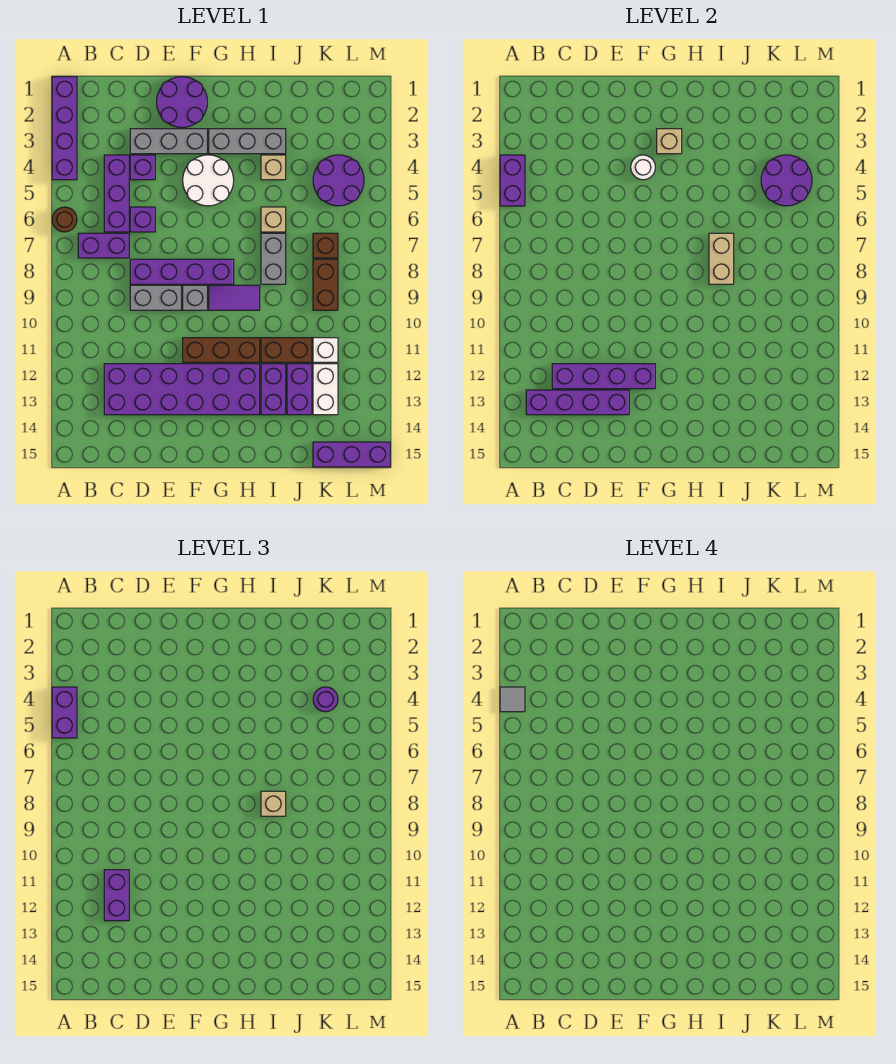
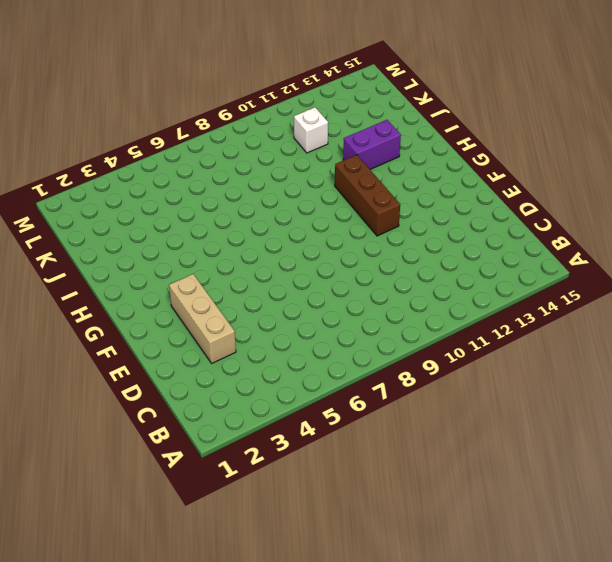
tan 1x3 brick [169,274,236,363] -> grey 1x3 brick [130,129,207,154]
none -> purple 1x4 brick [52,77,77,180]
none -> brown 1x1 round brick [52,207,77,232]
none -> purple 1x2 brick [78,233,129,258]
none -> purple 1x3 brick [104,155,129,232]

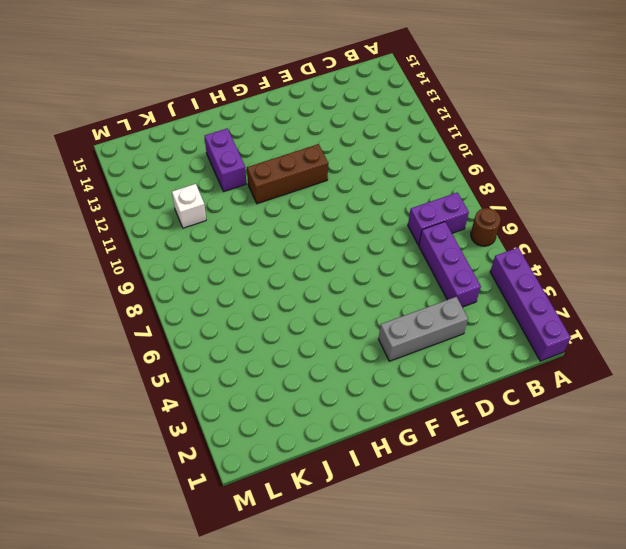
none -> purple 2x6 brick [104,364,260,415]
none -> purple 1x1 brick [130,155,155,180]
none -> purple 1x1 brick [130,207,155,232]
none -> purple 1x4 brick [130,259,234,284]

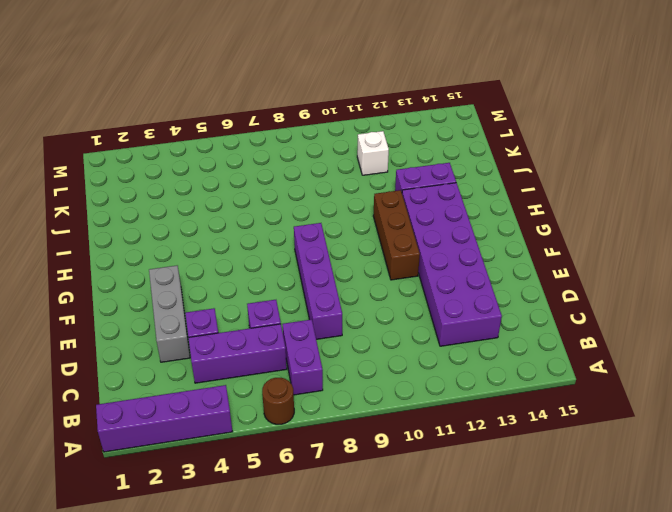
none -> grey 1x2 brick [130,285,181,310]
none -> purple 2x2 round brick [157,77,207,128]
none -> white 2x2 round brick [183,155,234,206]
none -> grey 1x1 brick [183,285,207,310]

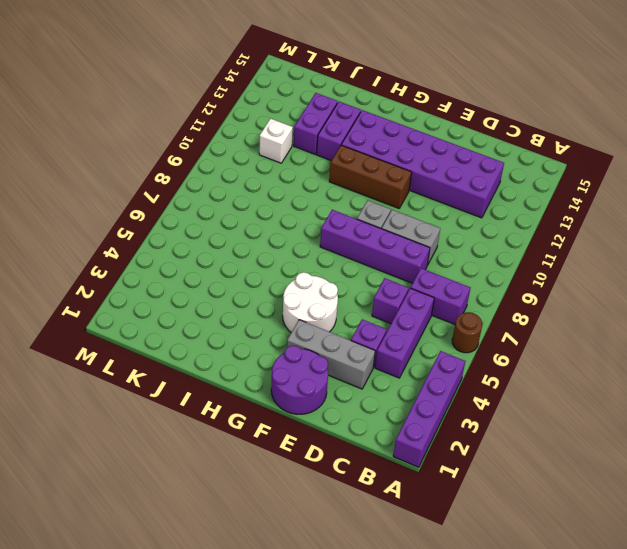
none -> grey 1x3 brick [209,129,286,154]
none -> purple 1x2 tile [209,285,260,310]
none -> tan 1x1 brick [261,155,286,180]
none -> tan 1x1 brick [261,207,286,232]

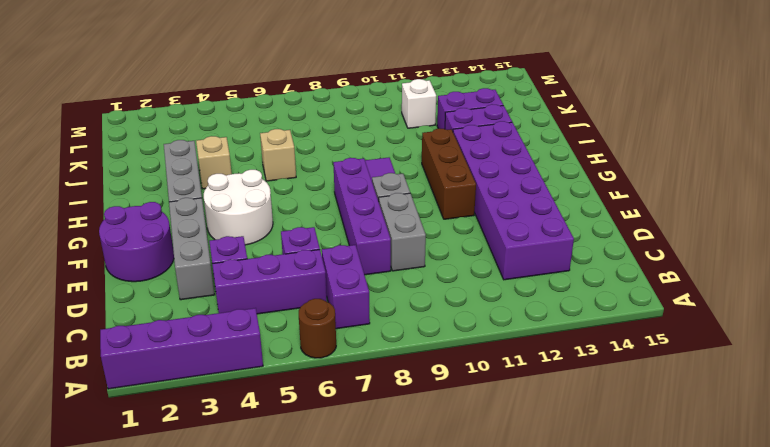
none -> grey 1x2 brick [261,233,286,284]
none -> brown 1x2 brick [261,338,312,362]
none -> purple 2x2 round brick [313,155,364,206]
none -> brown 1x1 brick [313,233,338,258]

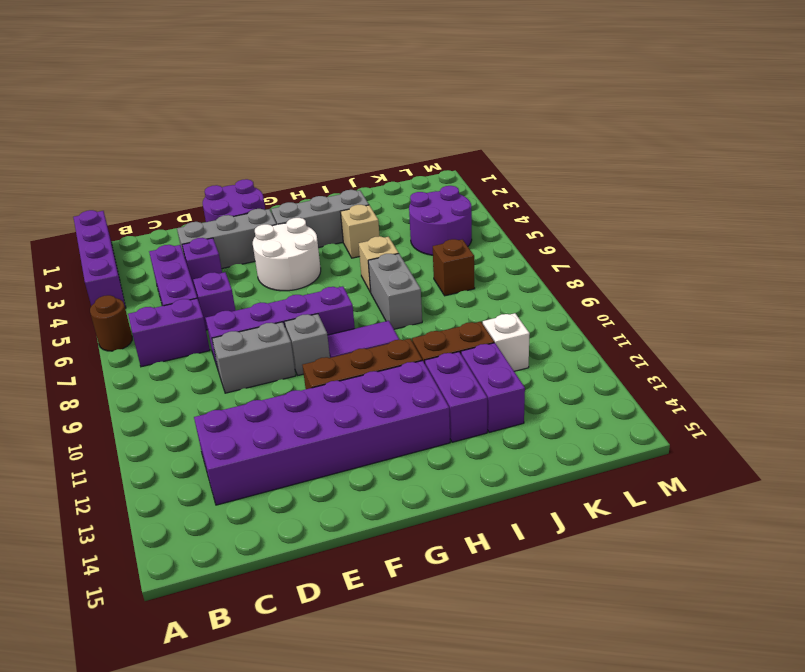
none -> brown 1x2 brick [313,259,338,310]
none -> white 1x2 brick [313,364,338,415]
none -> purple 1x3 brick [313,442,390,467]
none -> purple 1x2 brick [500,155,525,206]

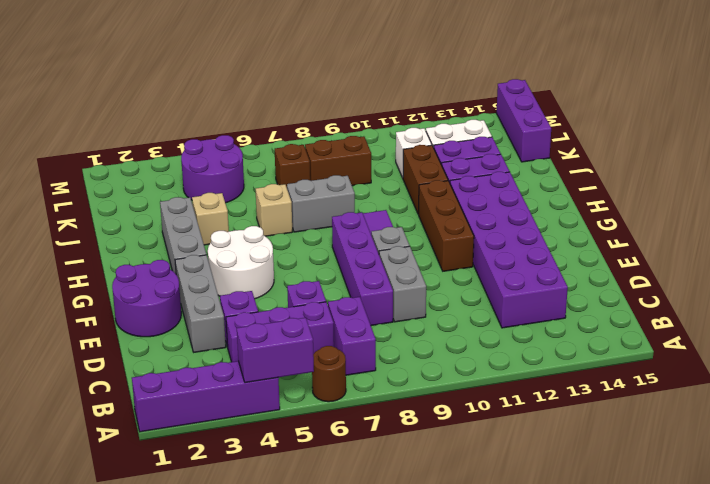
none -> purple 1x4 brick [526,390,629,415]
none -> purple 1x4 brick [552,364,655,389]
none -> white 1x1 round brick [631,155,655,180]
none -> tan 1x1 brick [657,129,682,154]

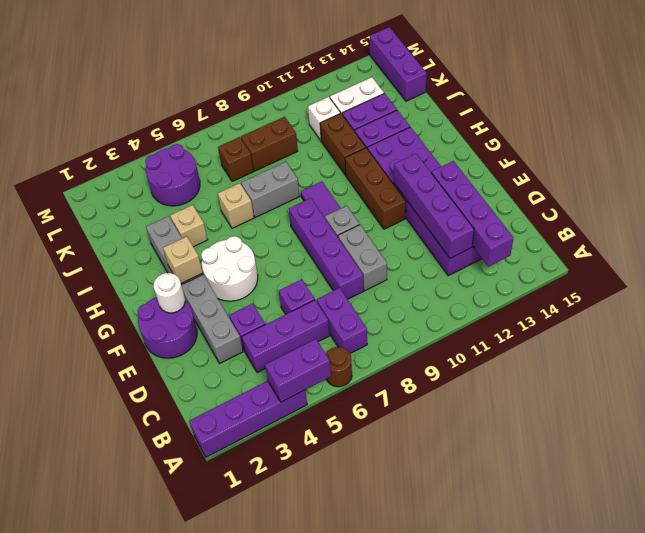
white 1x1 round brick [153,273,185,313] -> white 1x1 round brick moved to [631,155,655,180]
none -> tan 1x2 brick [709,233,734,284]
none -> purple 2x2 round brick [761,155,812,206]
none -> purple 1x2 brick [52,687,77,738]
none -> purple 1x2 brick [104,870,129,921]

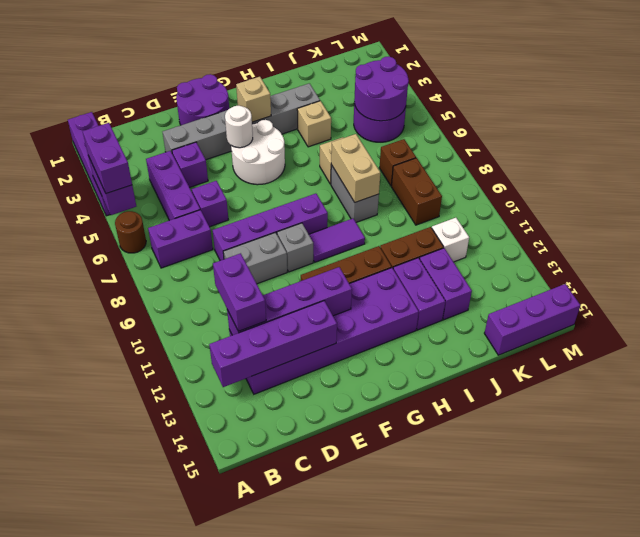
none -> white 1x2 brick [313,364,338,415]
none -> tan 1x1 brick [261,791,286,816]
none -> purple 1x1 round brick [313,687,338,712]
none -> grey 1x1 tile [500,687,525,712]

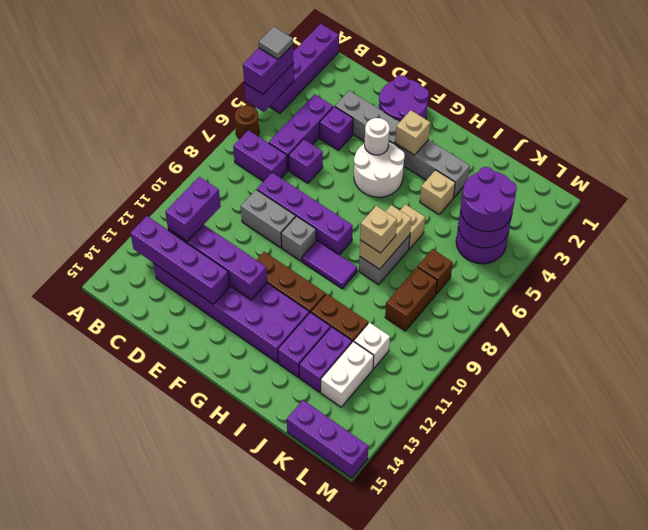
purple 2x2 round brick [461,167,517,232] -> purple 1x1 round brick [313,687,338,712]

